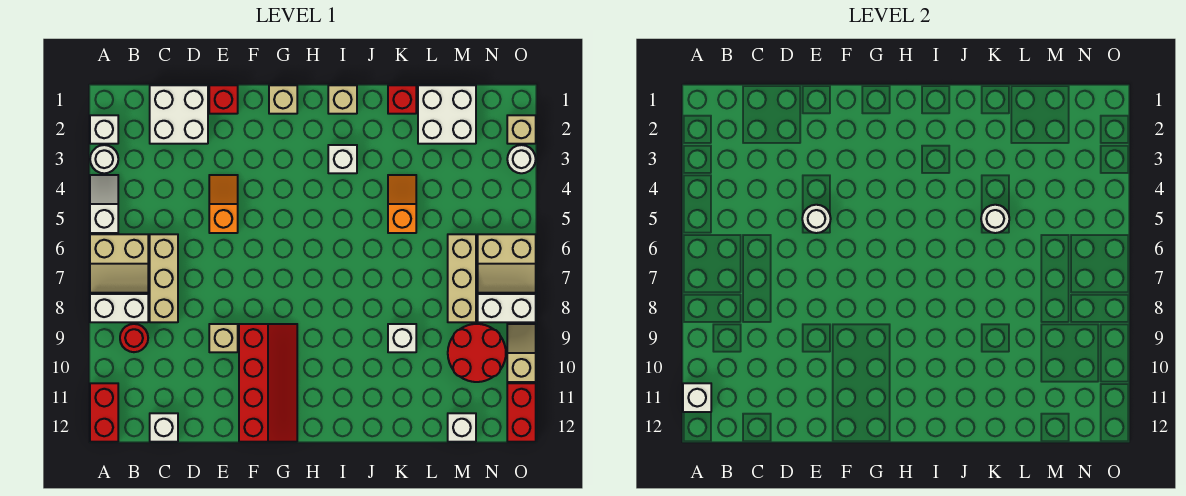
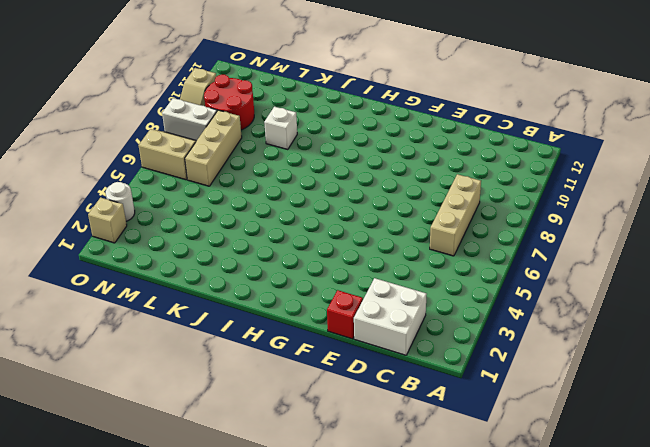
none -> white 1x1 brick [90,115,118,144]
none -> white 1x1 round brick [90,145,118,173]
none -> white 1x2 slope [90,175,118,233]
none -> tan 2x2 slope [90,234,148,293]

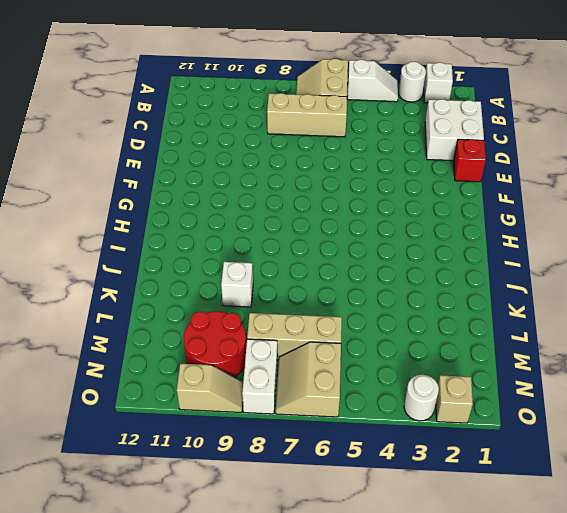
none -> white 1x2 brick [90,294,148,322]
none -> red 1x2 brick [90,383,118,442]
none -> red 1x1 round brick [120,324,148,352]
none -> white 1x1 brick [150,413,178,442]

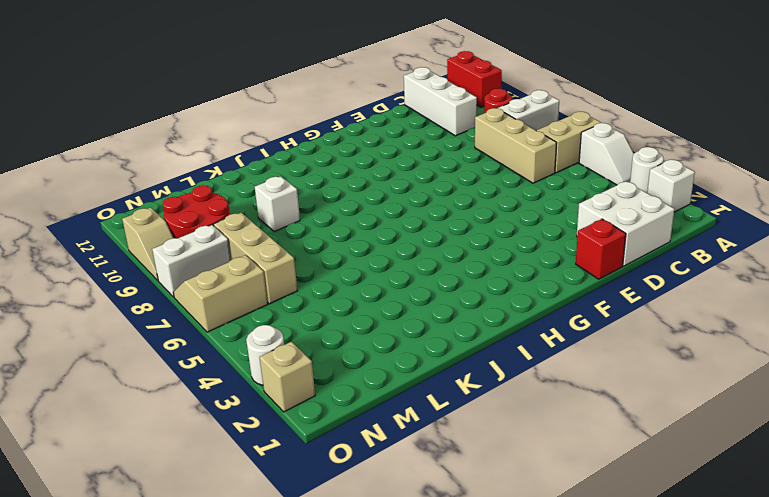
white 1x3 brick [404,67,477,136] -> white 1x1 brick [150,413,178,442]
none -> orange 1x2 slope [209,175,238,233]
none -> tan 1x1 brick [209,324,238,352]
none -> red 2x4 slope [239,324,297,442]
none -> tan 1x1 brick [269,85,297,114]

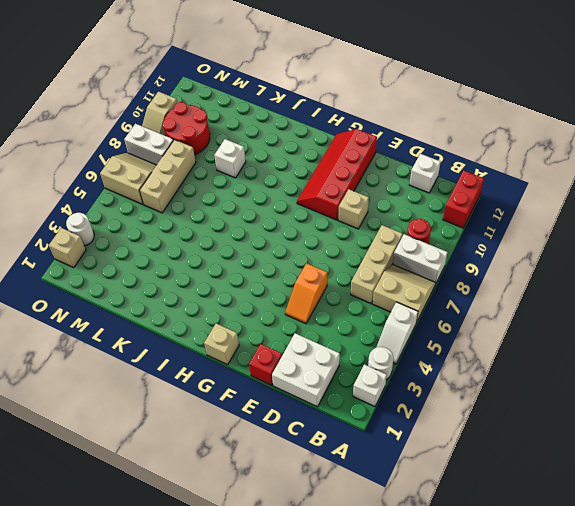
none -> tan 1x1 brick [328,85,357,114]
none -> white 1x1 brick [328,145,357,173]
none -> red 1x1 brick [388,85,416,114]
none -> orange 1x2 slope [388,175,416,233]

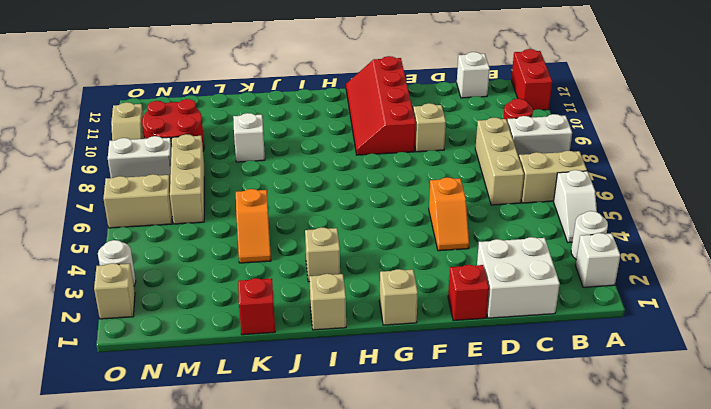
tan 1x1 brick [305,227,340,282] -> white 1x1 brick [328,145,357,173]
none -> white 2x2 brick [418,85,476,144]
none -> white 1x1 brick [448,413,476,442]
none -> red 1x2 brick [507,383,536,442]
none -> white 1x1 brick [683,383,711,412]

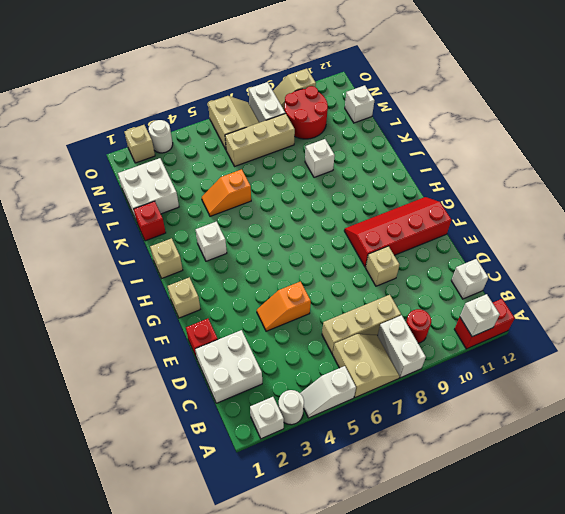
none -> red 1x2 brick [507,383,536,442]
none -> white 1x1 round brick [802,205,831,233]
none -> white 1x1 round brick [981,205,1009,233]

